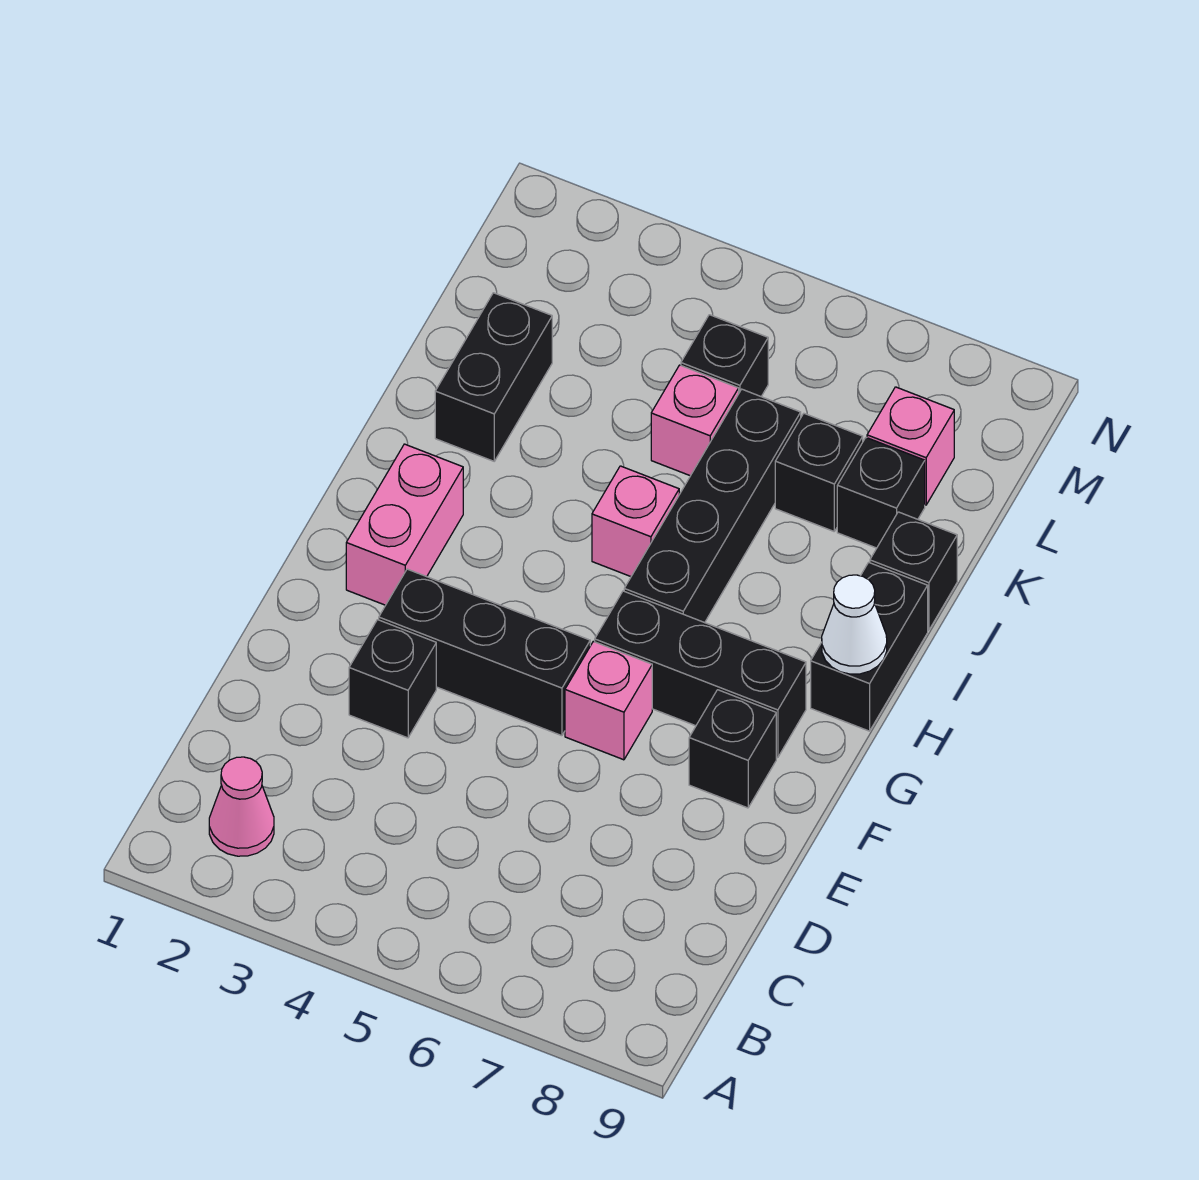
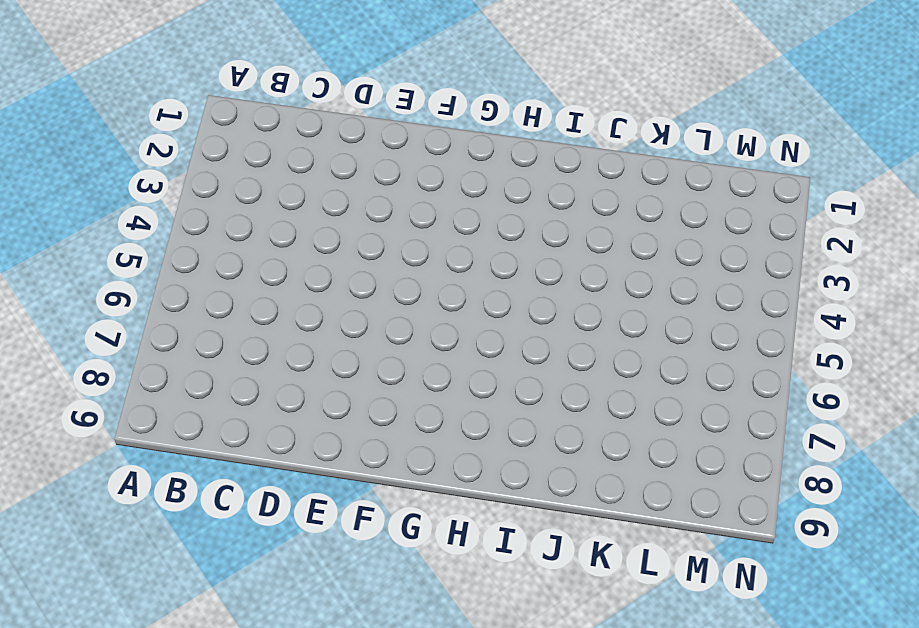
none -> pink 1x1 cone [209,757,274,856]
none -> black 1x1 brick [349,620,436,738]
none -> black 1x3 brick [379,569,590,736]

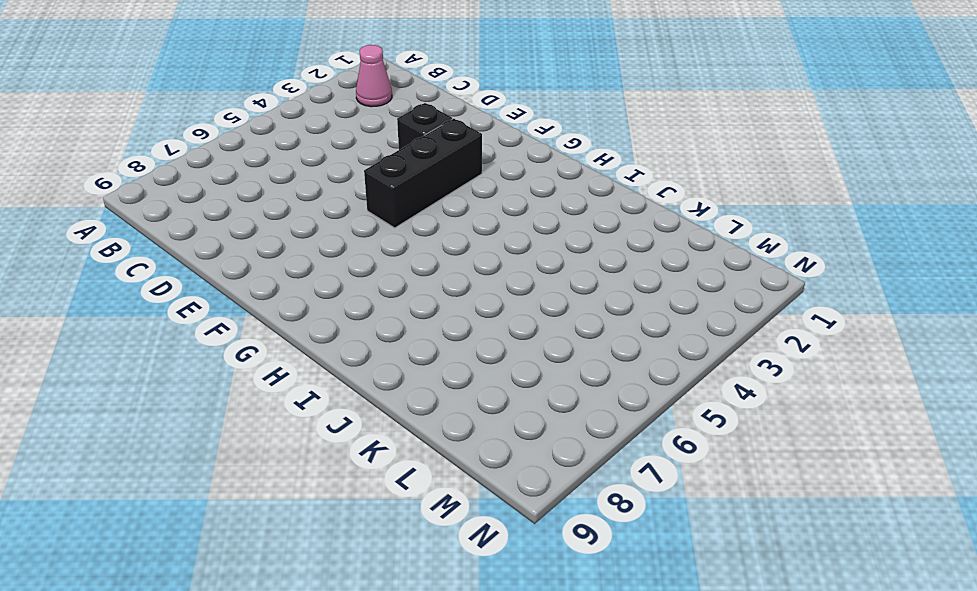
none -> pink 1x1 brick [565,641,652,760]
none -> black 1x1 brick [689,690,776,808]
none -> pink 1x2 brick [346,444,463,605]

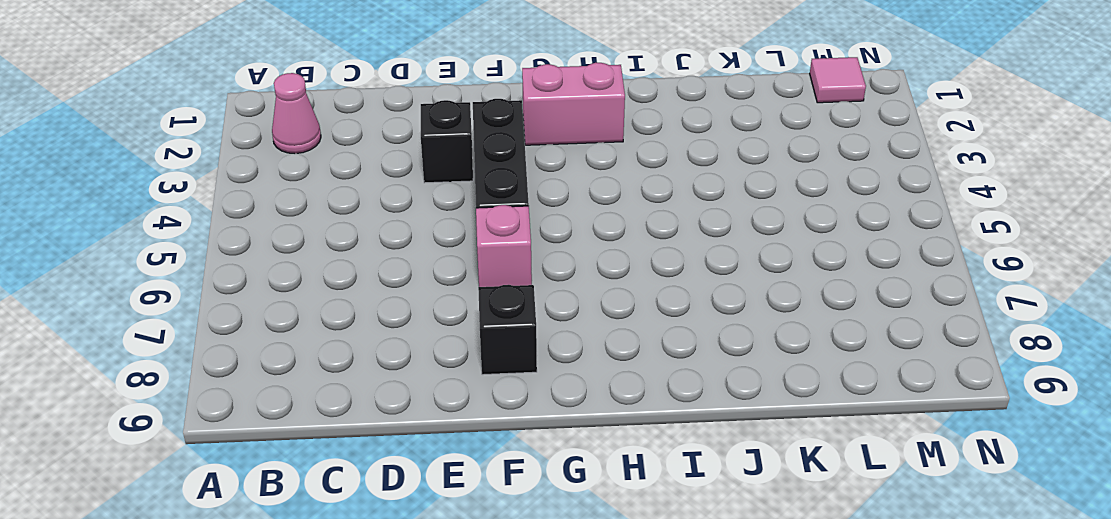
pink 1x1 tile [810,57,866,103] -> none
none -> black 1x3 brick [595,591,806,758]
none -> black 1x4 brick [624,389,801,623]
none -> black 1x2 brick [811,562,928,731]

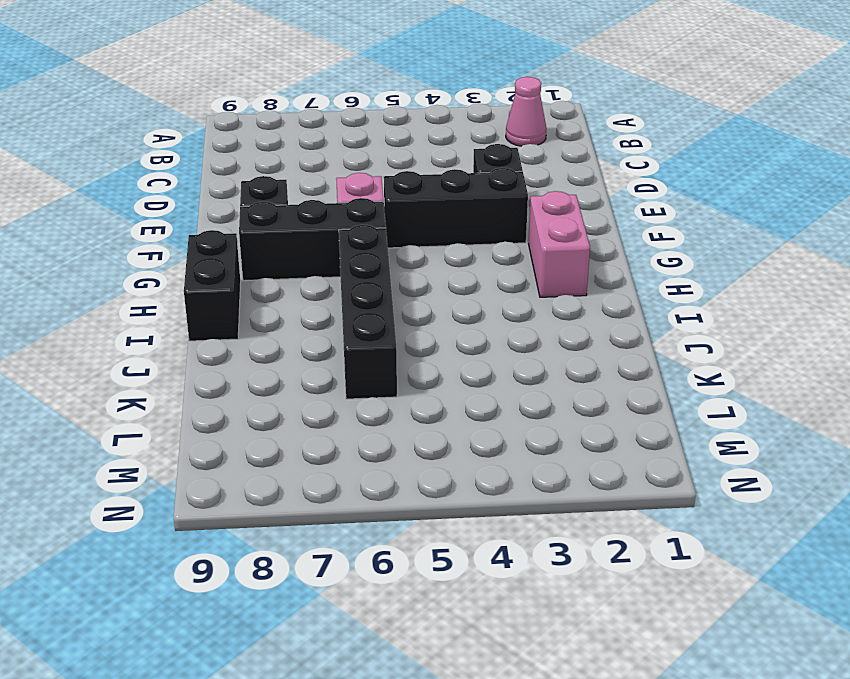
none -> pink 1x1 brick [592,466,679,577]
none -> black 1x2 brick [435,293,552,461]
none -> black 1x1 brick [870,512,957,630]

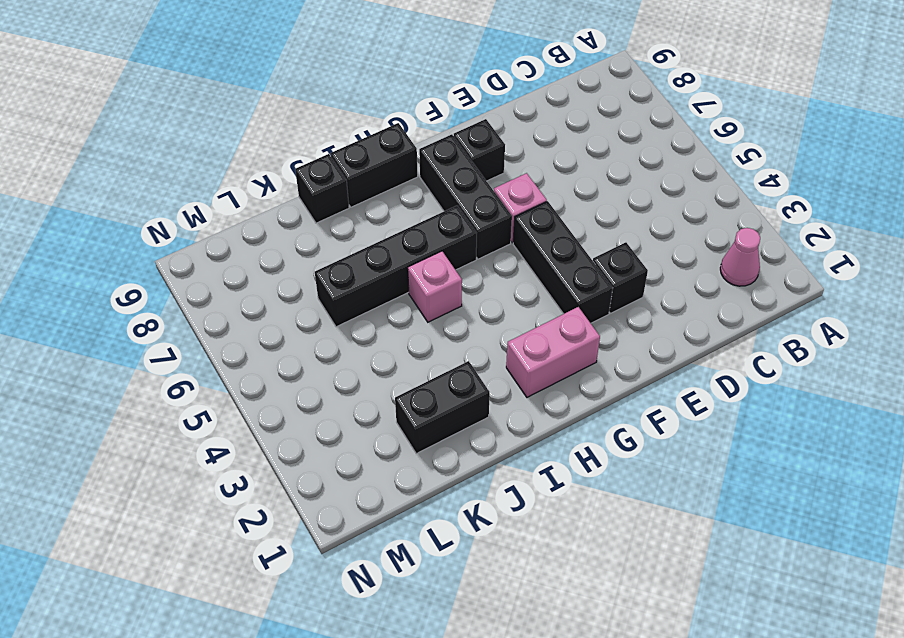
none -> pink 1x1 brick [651,365,739,476]
none -> black 1x1 brick [775,414,863,531]
none -> black 1x1 brick [837,438,925,548]

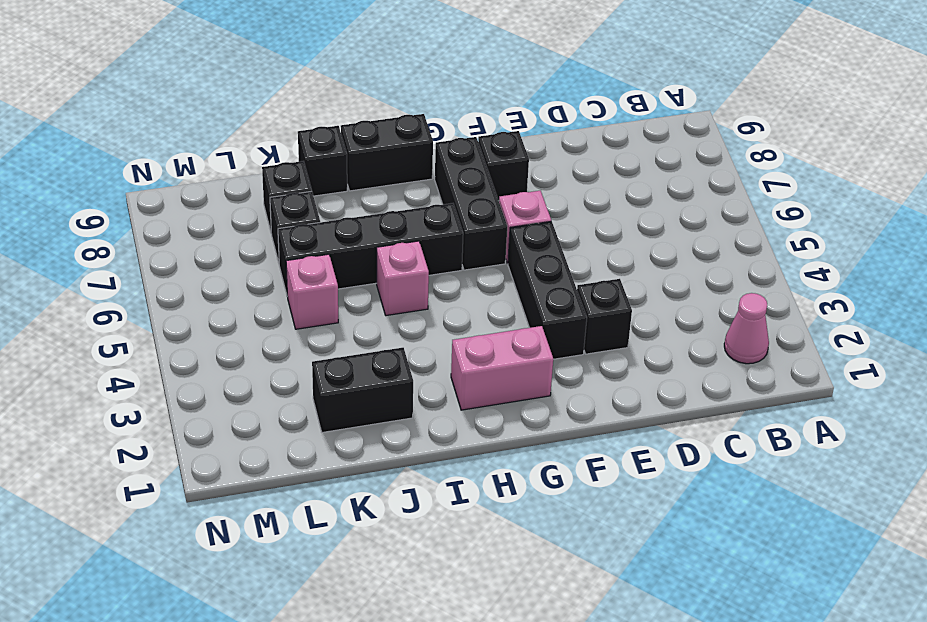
none -> black 1x1 brick [681,315,768,396]
none -> pink 1x1 brick [867,387,954,505]
none -> white 1x1 cone [822,575,887,674]

